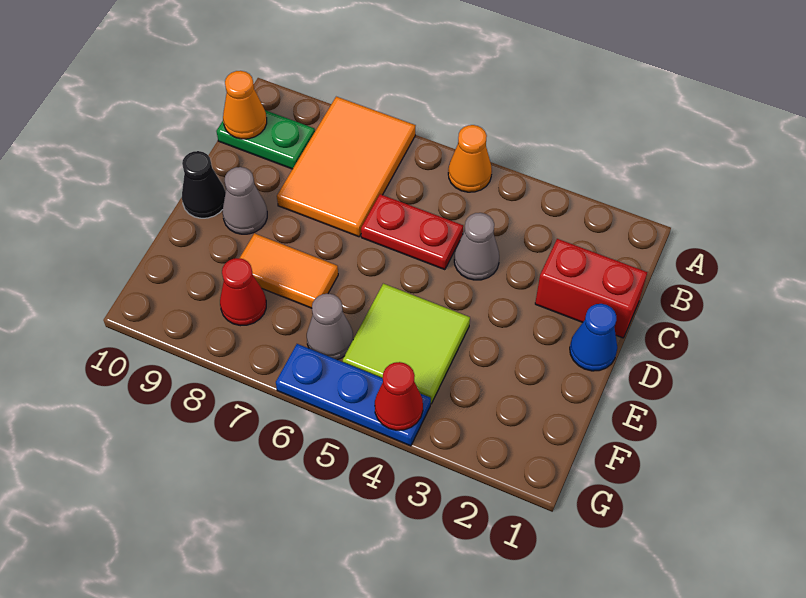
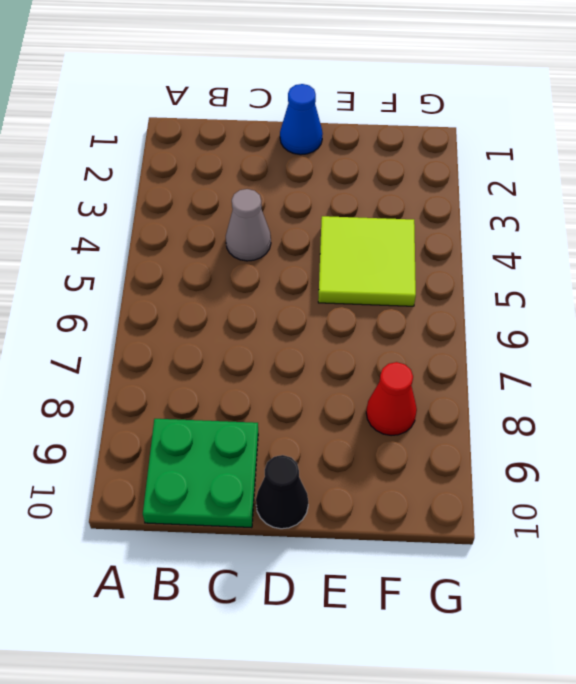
green 2x2 plate [143,419,258,528] -> green 1x2 plate [216,110,315,169]
none -> orange 1x1 cone [448,125,492,192]
none -> orange 2x3 tile [277,97,416,237]
none -> red 1x2 brick [535,239,647,338]

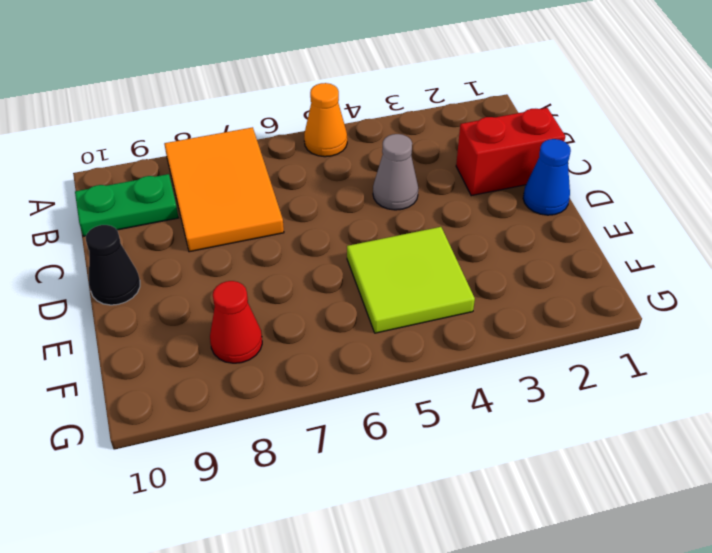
none -> red 1x2 plate [361,194,463,270]
none -> grey 1x1 cone [223,167,267,234]
none -> orange 1x2 tile [240,233,338,308]

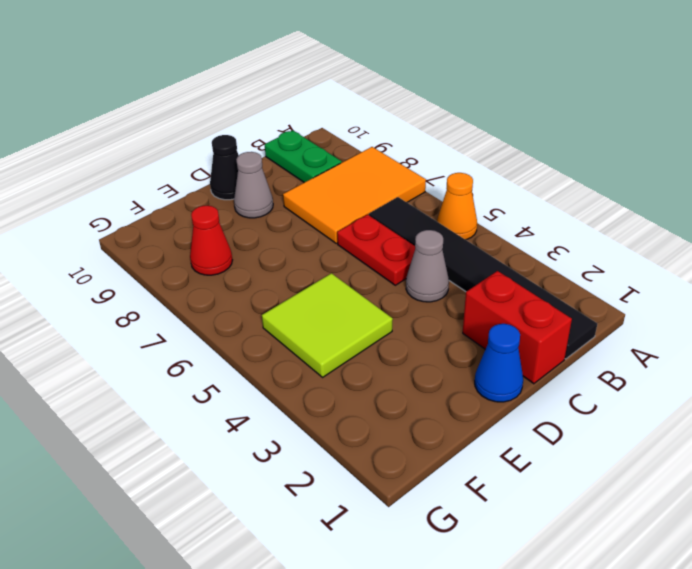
black 1x6 tile [369,197,597,359] -> none
none -> orange 1x2 tile [240,233,338,308]
none -> grey 1x1 cone [307,294,353,360]
none -> blue 1x3 plate [276,344,431,446]

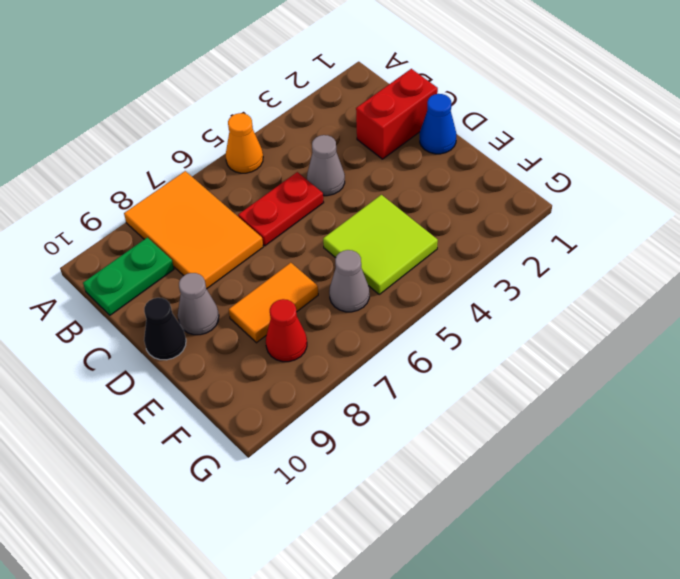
none -> blue 1x3 plate [276,344,431,446]
none -> orange 1x1 cone [223,71,267,139]
none -> red 1x1 cone [375,362,423,430]

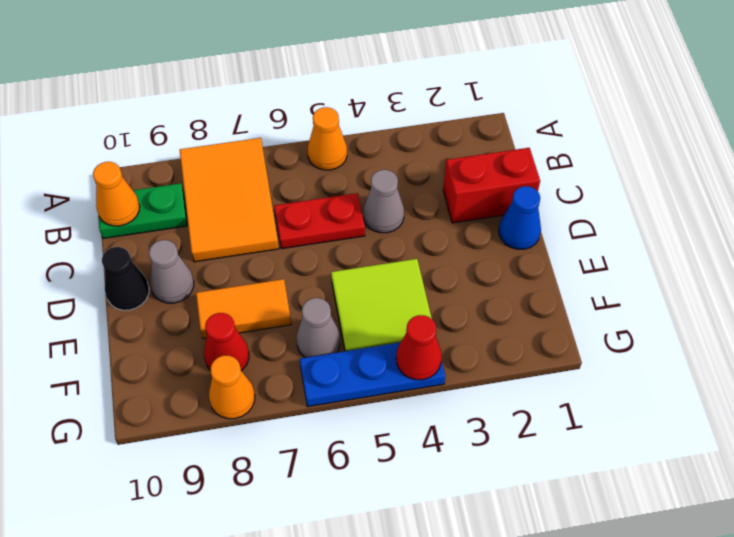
orange 1x1 cone [209,356,255,419] -> none

